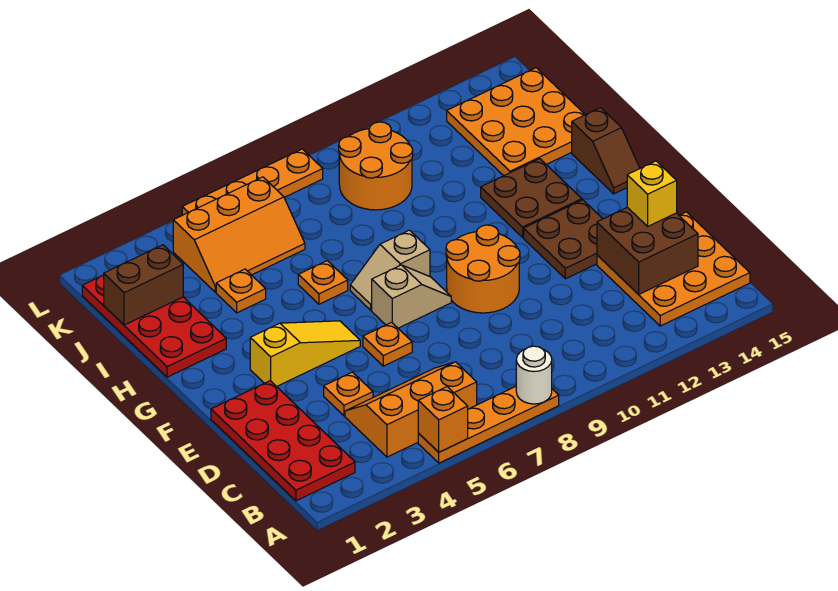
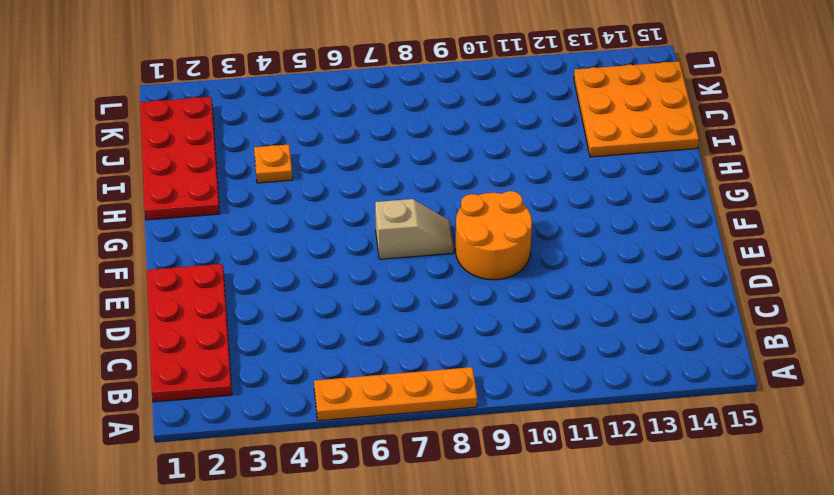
none -> orange 2x3 slope [345,362,477,457]
none -> orange 3x3 plate [597,212,750,326]
none -> orange 1x1 plate [324,372,373,416]

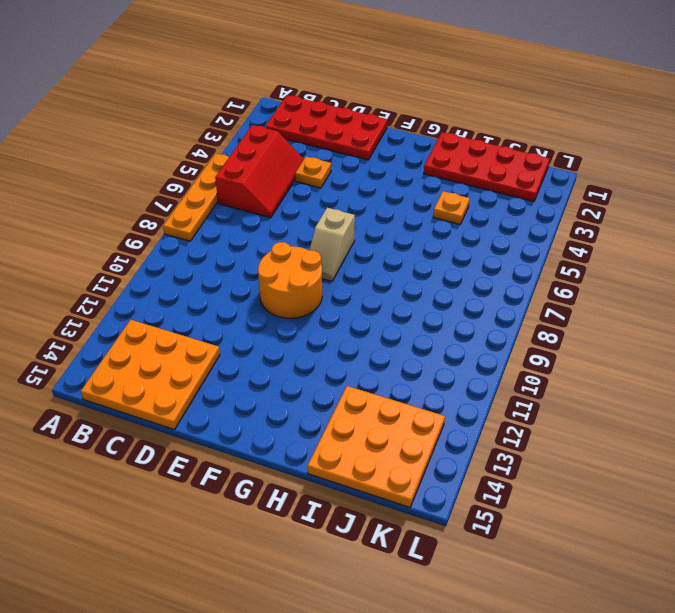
red 2x3 slope [215,125,304,218] -> orange 2x3 slope [345,362,477,457]
none -> orange 1x1 plate [363,322,412,366]
none -> brown 2x2 plate [524,200,602,279]
none -> yellow 1x3 slope [250,321,360,386]

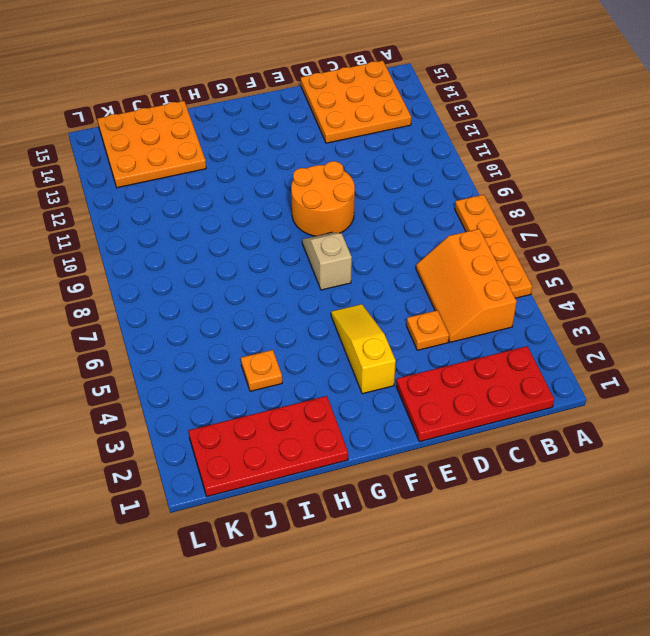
none -> orange 1x1 plate [363,322,412,366]
none -> brown 2x2 plate [524,200,602,279]
none -> tan 1x2 slope [350,230,430,310]

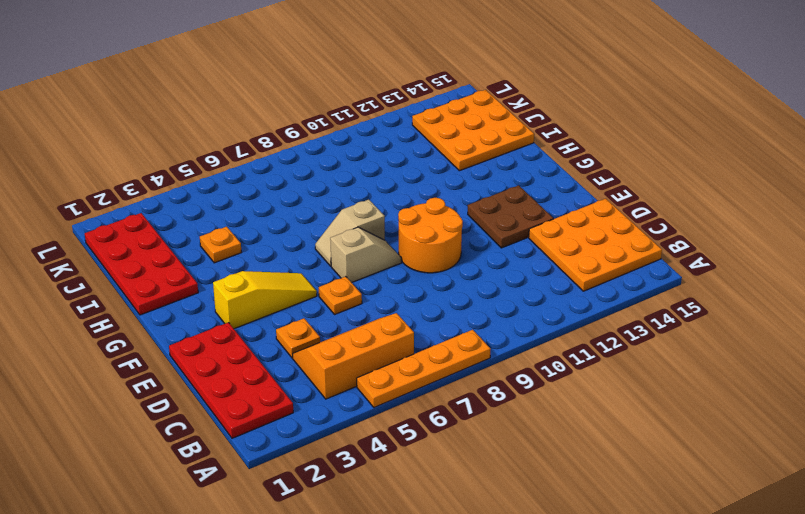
none -> brown 2x2 plate [481,159,582,237]
none -> brown 1x2 slope [572,108,640,194]
none -> orange 1x1 plate [298,261,348,304]

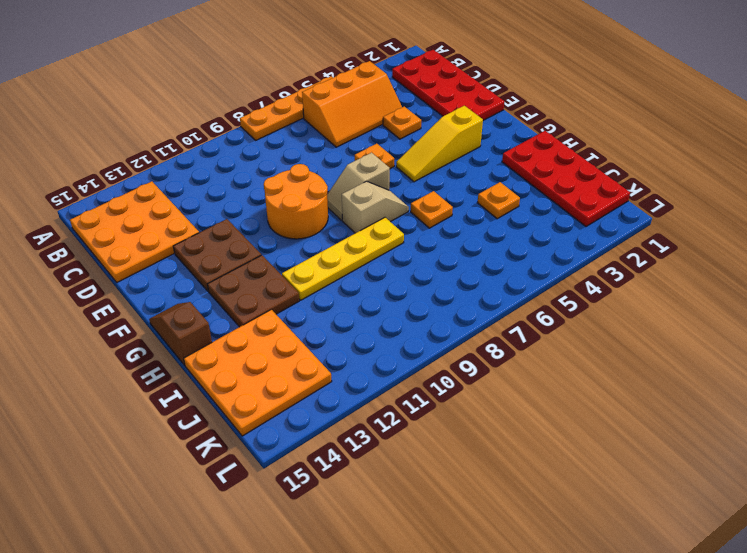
yellow 1x4 plate [282,218,404,300] -> none
none -> orange 2x3 slope [173,177,305,292]
none -> orange 2x2 round brick [339,122,413,210]
none -> orange 1x4 plate [182,149,323,215]

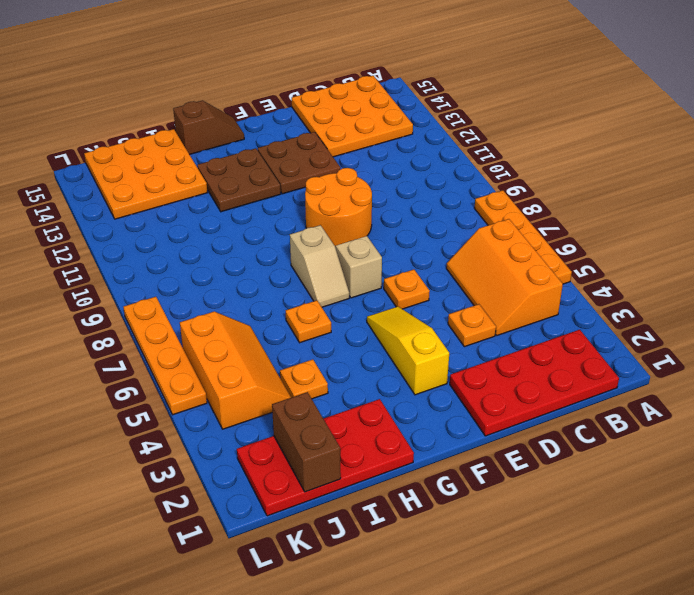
none -> orange 2x2 round brick [339,122,413,210]
none -> orange 1x1 brick [418,387,468,452]
none -> white 1x1 round brick [516,346,552,404]

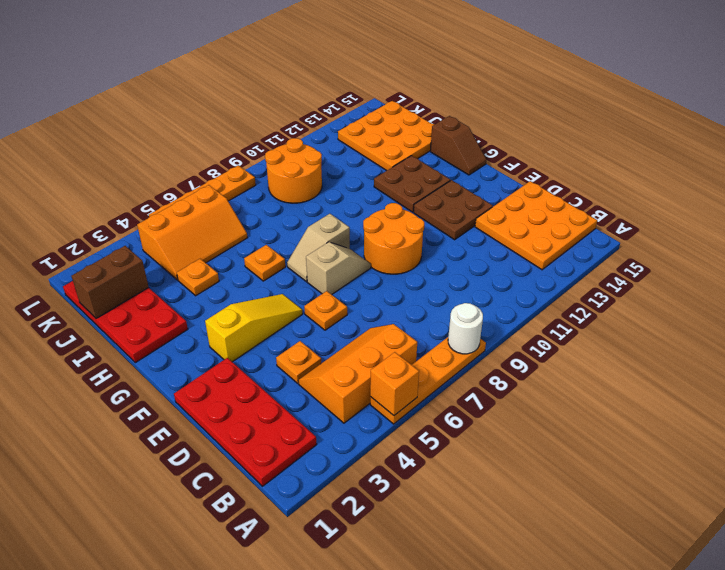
none -> brown 2x2 brick [597,207,698,294]
none -> yellow 1x1 brick [627,161,677,226]

